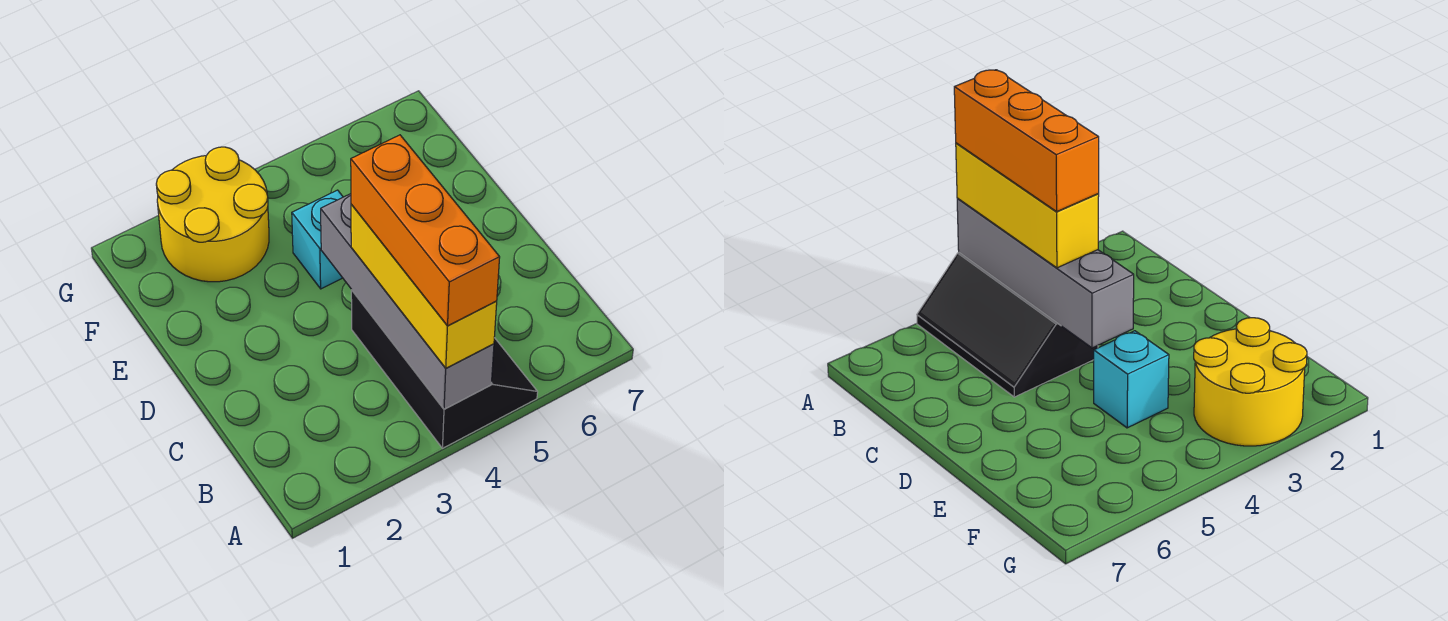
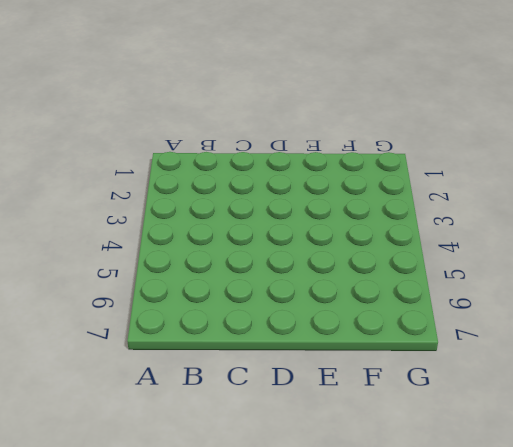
none -> black 2x3 slope [351,290,538,448]
none -> cyan 1x1 brick [292,190,343,289]

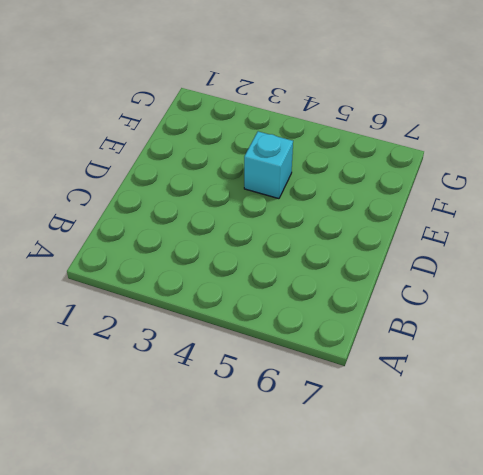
none -> black 2x3 slope [351,290,538,448]
none -> yellow 2x2 round brick [156,147,269,282]

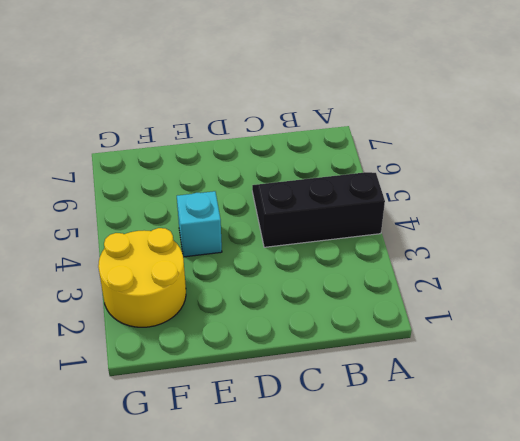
none -> grey 1x4 brick [321,194,494,409]
none -> yellow 1x3 brick [351,204,497,368]

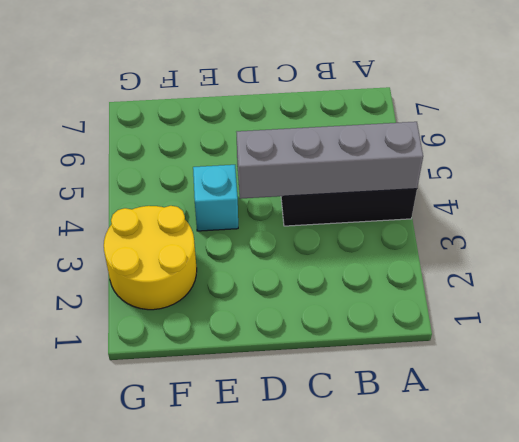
none -> yellow 1x3 brick [351,204,497,368]
none -> orange 1x3 brick [351,135,500,326]

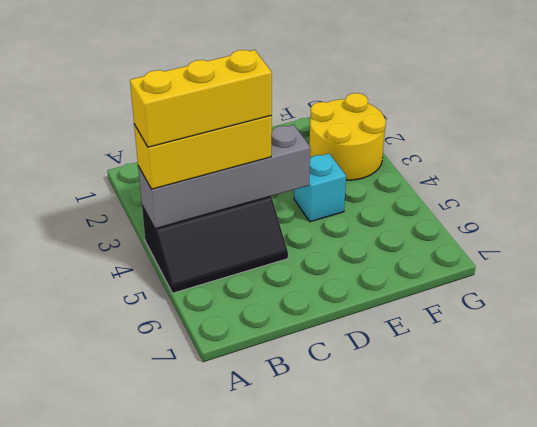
yellow 1x3 brick [130,50,272,147] -> orange 1x3 brick [351,135,500,326]

